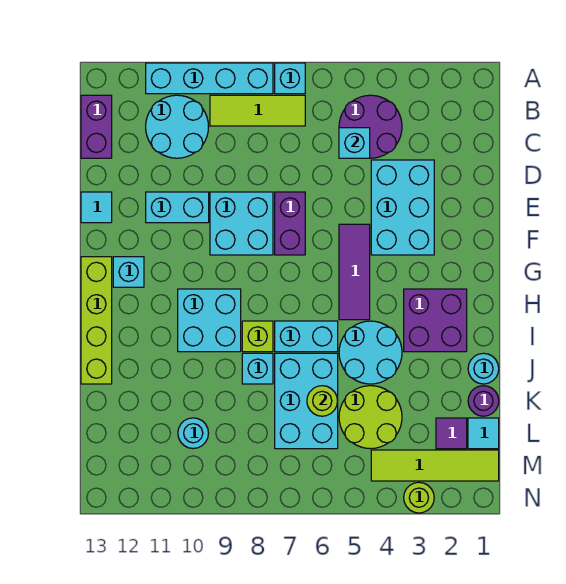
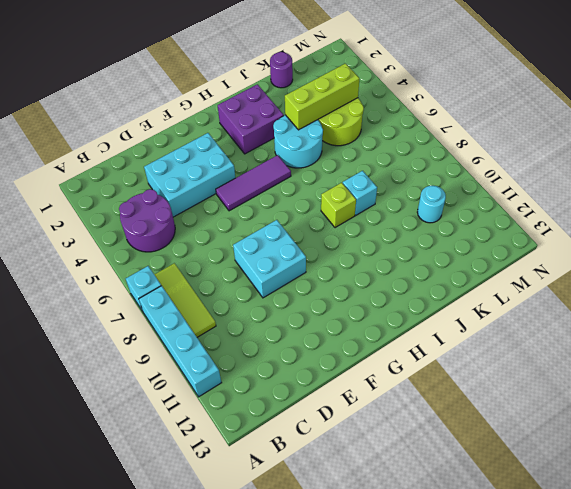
lime 1x3 brick [285,63,360,130] -> none
none -> cyan 2x2 round brick [146,95,209,158]
none -> purple 1x2 brick [81,95,112,158]
none -> purple 1x2 brick [275,192,305,255]
none -> cyan 1x2 brick [146,192,209,223]

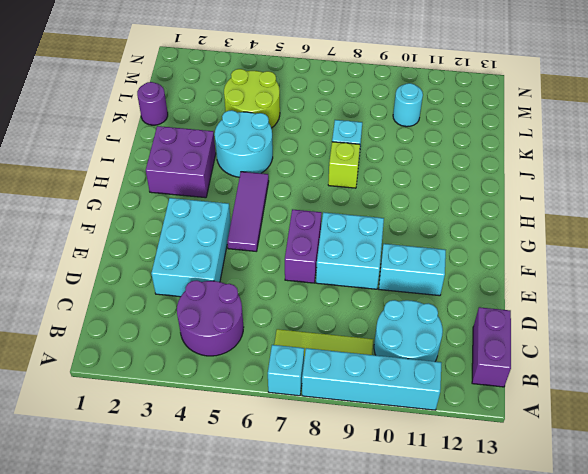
none -> cyan 1x1 tile [81,192,112,223]
none -> cyan 1x1 brick [113,257,144,287]
none -> lime 1x4 brick [81,257,112,384]
none -> cyan 2x2 brick [178,289,241,352]

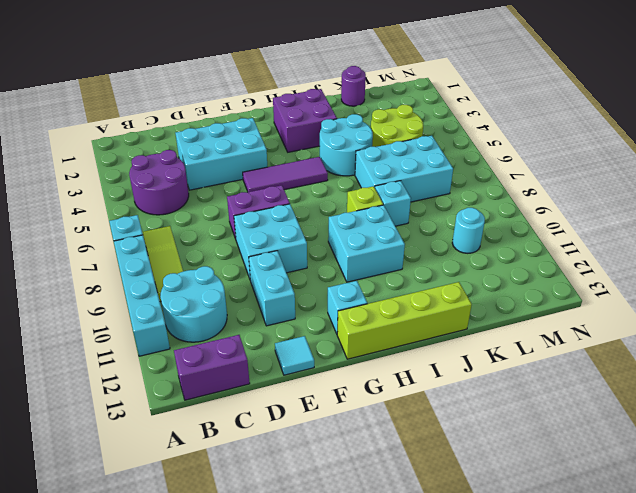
none -> cyan 1x2 brick [275,321,338,352]
none -> cyan 1x1 round brick [468,353,499,384]
none -> cyan 1x1 tile [468,418,499,449]
none -> purple 1x1 tile [436,418,467,449]

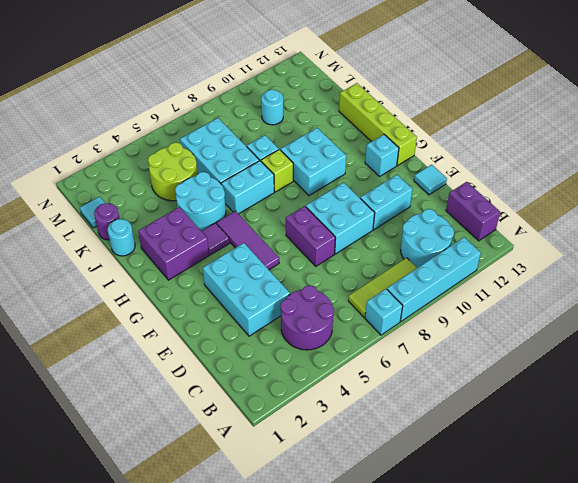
purple 1x1 tile [202,223,230,255] -> purple 1x1 tile moved to [436,418,467,449]
none -> lime 1x4 tile [371,450,499,481]
none -> lime 1x1 round brick [404,482,434,513]
none -> cyan 1x1 brick [339,128,370,158]
none -> lime 1x1 round brick [307,386,338,416]

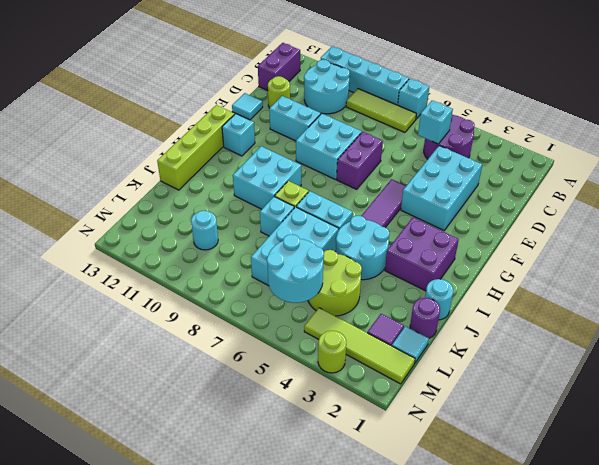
lime 1x1 round brick [268,76,290,108] -> lime 1x1 round brick moved to [307,386,338,416]
cyan 2x2 round brick [267,234,324,303] -> none

